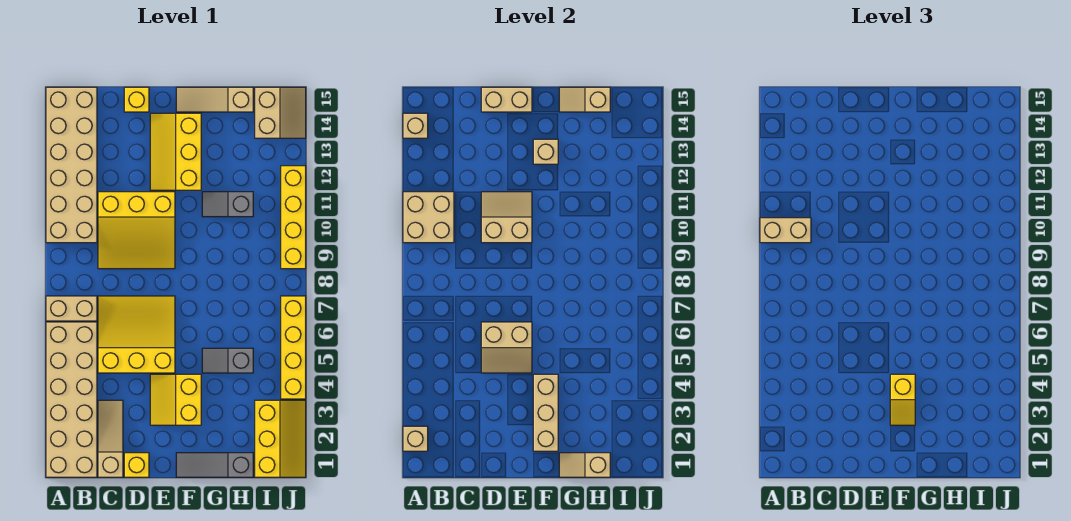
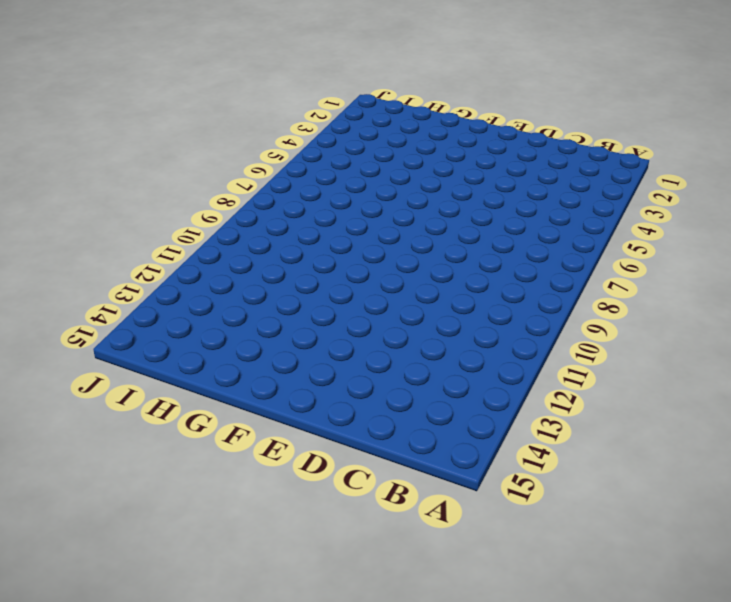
none -> tan 2x6 brick [46,322,97,477]
none -> tan 1x2 brick [46,296,97,321]
none -> tan 2x6 brick [46,87,97,243]
none -> tan 1x3 slope [98,400,123,477]

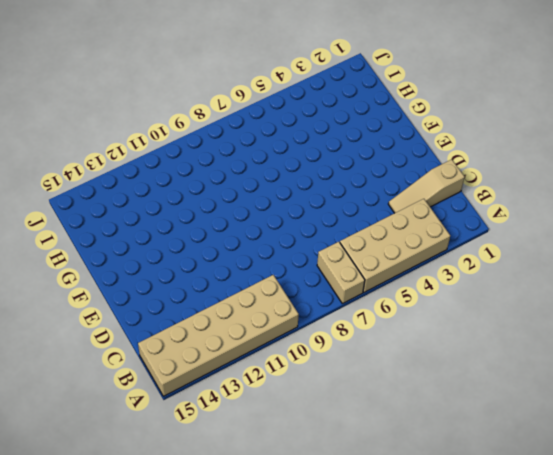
tan 2x4 brick [340,199,450,292] -> tan 2x6 brick [46,322,97,477]
none -> yellow 3x3 slope [98,296,175,373]
none -> yellow 3x3 slope [98,192,175,269]
none -> yellow 1x1 brick [124,453,149,477]
none -> yellow 1x1 brick [124,87,149,112]

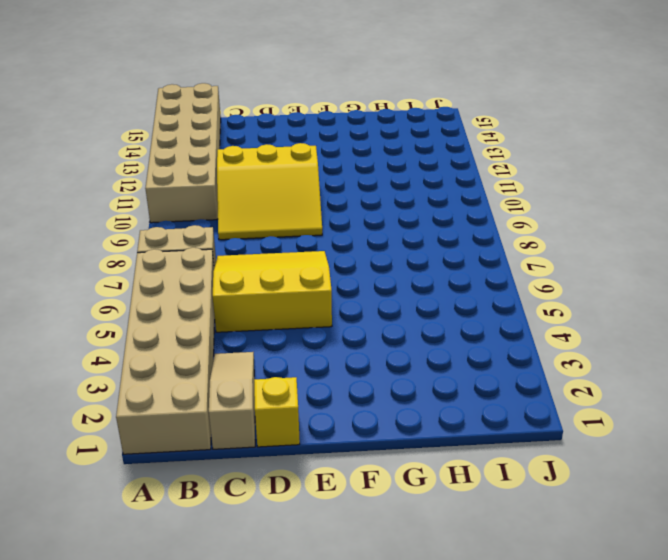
none -> yellow 1x1 brick [124,87,149,112]
none -> yellow 2x2 slope [150,374,201,425]
none -> yellow 2x3 slope [150,113,201,190]
none -> grey 1x3 slope [176,453,253,477]

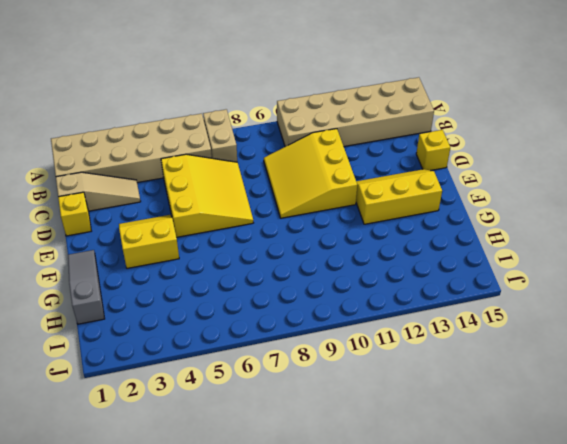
none -> tan 1x3 slope [176,87,253,112]
none -> grey 1x2 slope [202,348,253,373]
none -> grey 1x2 slope [202,192,253,217]
none -> yellow 2x3 slope [255,400,306,477]

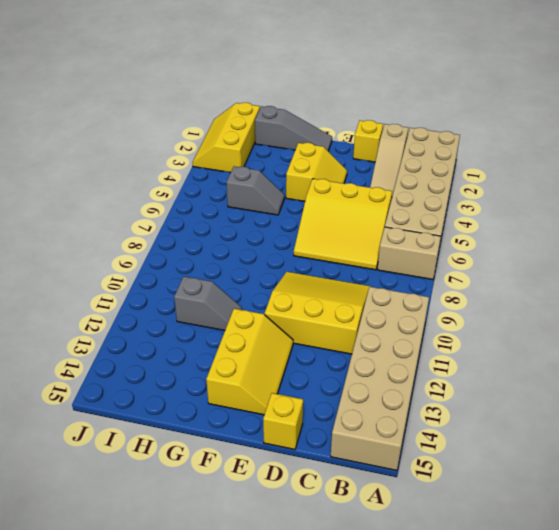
none -> tan 1x3 slope [176,87,253,112]
none -> tan 2x2 slope [255,87,306,138]
none -> yellow 1x4 brick [281,296,306,399]
none -> yellow 1x4 brick [281,166,306,269]

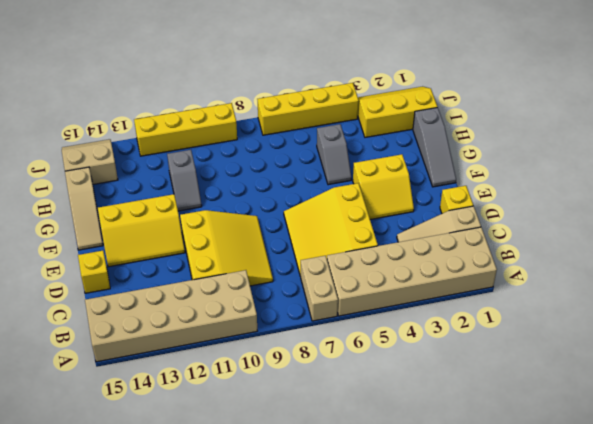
none -> tan 1x1 brick [403,426,428,451]
none -> tan 2x2 brick [403,192,454,243]
none -> tan 1x1 brick [403,113,428,138]
none -> tan 2x2 slope [481,322,532,373]

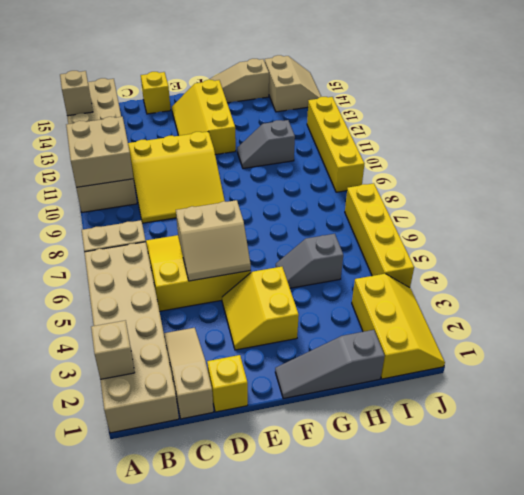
none -> tan 2x2 slope [481,192,532,243]
none -> tan 1x2 brick [481,87,532,112]
none -> tan 1x3 brick [533,374,558,451]
none -> tan 1x1 brick [533,139,558,164]

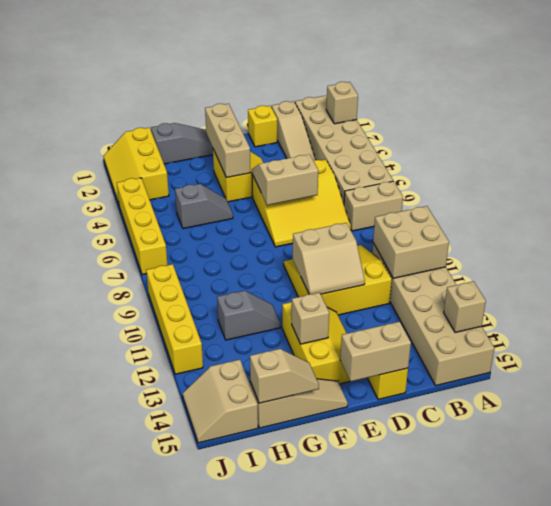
none -> tan 1x2 slope [559,453,610,477]
none -> tan 1x2 brick [760,218,811,243]
none -> yellow 1x2 slope [890,374,915,425]

